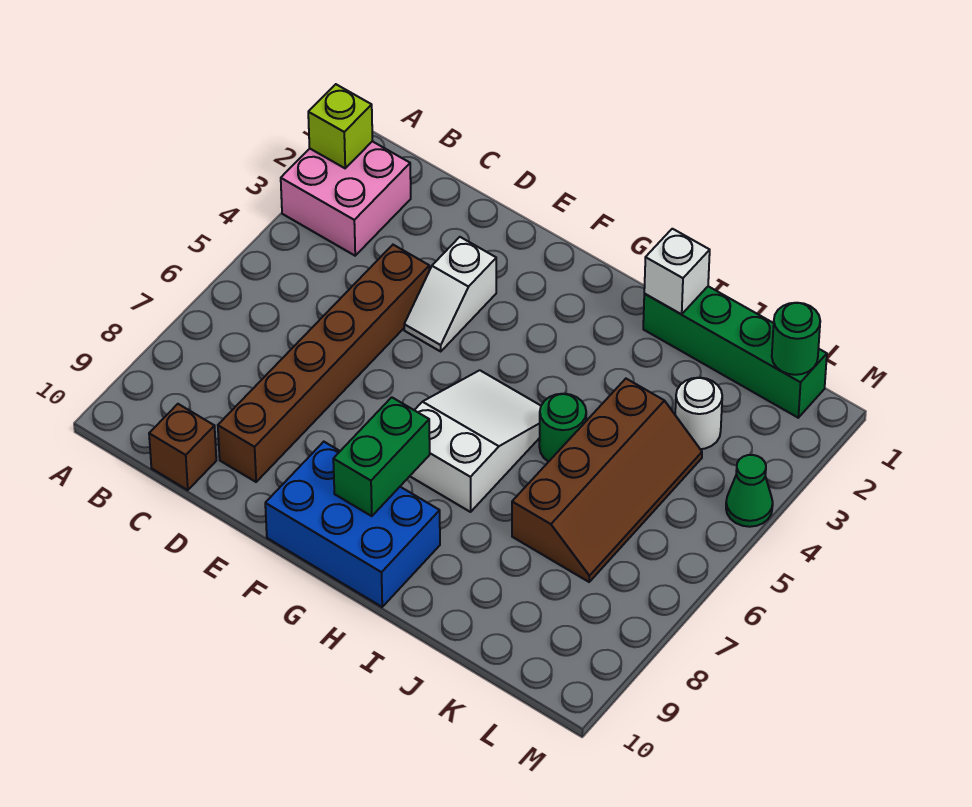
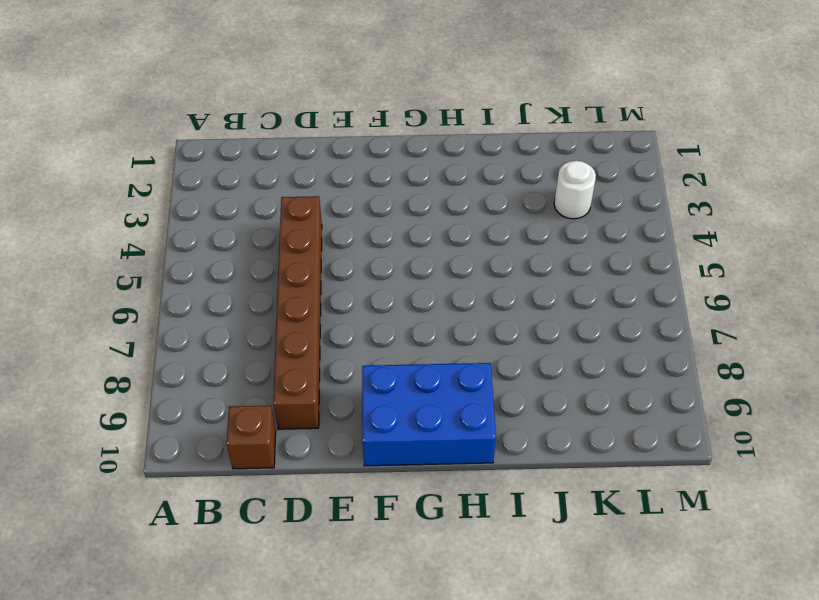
none -> pink 2x2 brick [281,141,411,256]
none -> white 1x2 slope [404,237,496,351]
none -> white 2x3 slope [410,370,541,512]

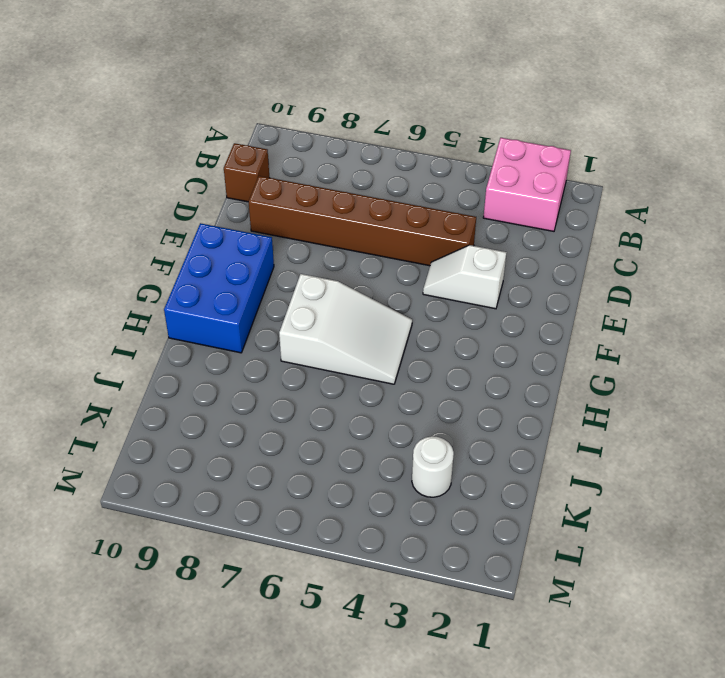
none -> green 1x4 brick [643,286,827,418]
none -> green 1x1 round brick [539,394,586,462]
none -> brown 2x4 slope [512,379,702,582]

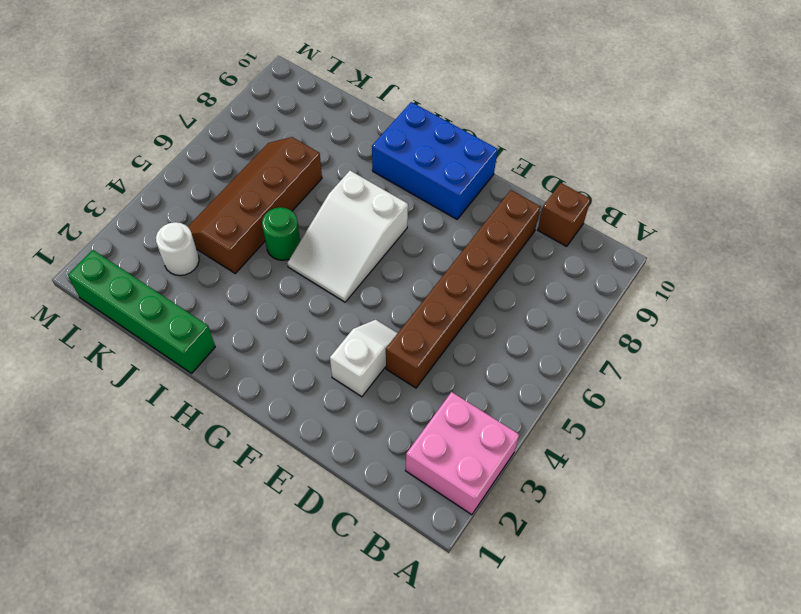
none -> green 1x1 cone [726,455,773,527]
none -> lime 1x1 brick [308,84,372,168]
none -> green 1x2 brick [333,397,430,516]

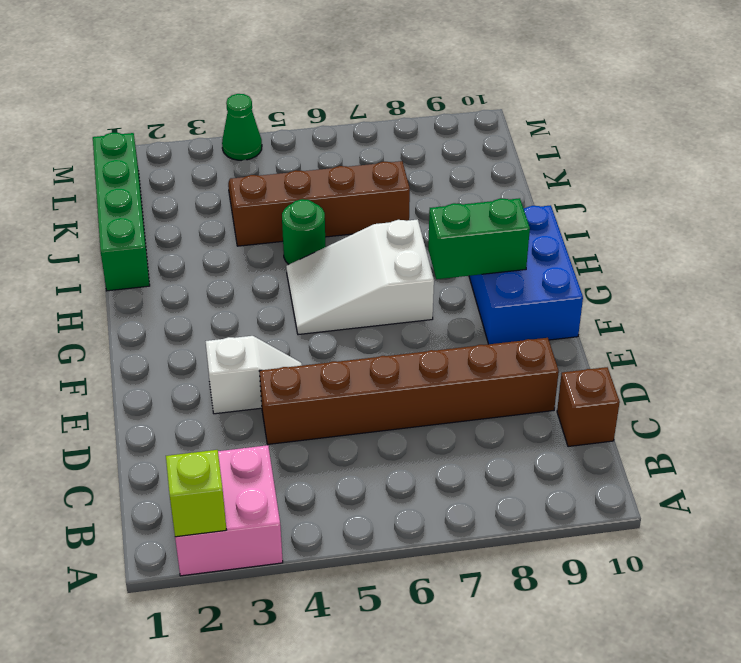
none -> white 1x1 round brick [675,378,722,449]
none -> white 1x1 brick [644,229,710,314]
none -> green 1x1 round brick [772,303,820,375]

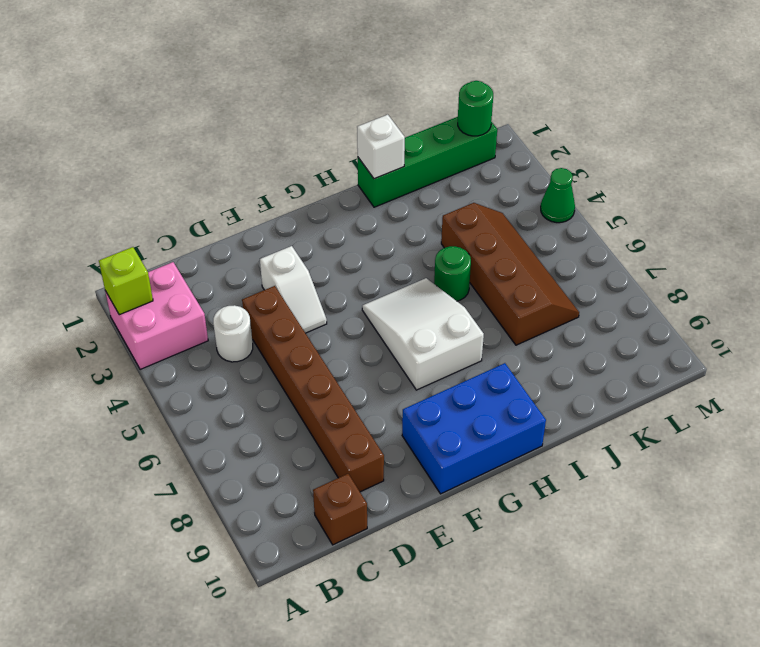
white 1x1 round brick [213,305,253,362] -> white 1x1 round brick moved to [675,378,722,449]
none -> green 1x2 brick [333,397,430,516]

